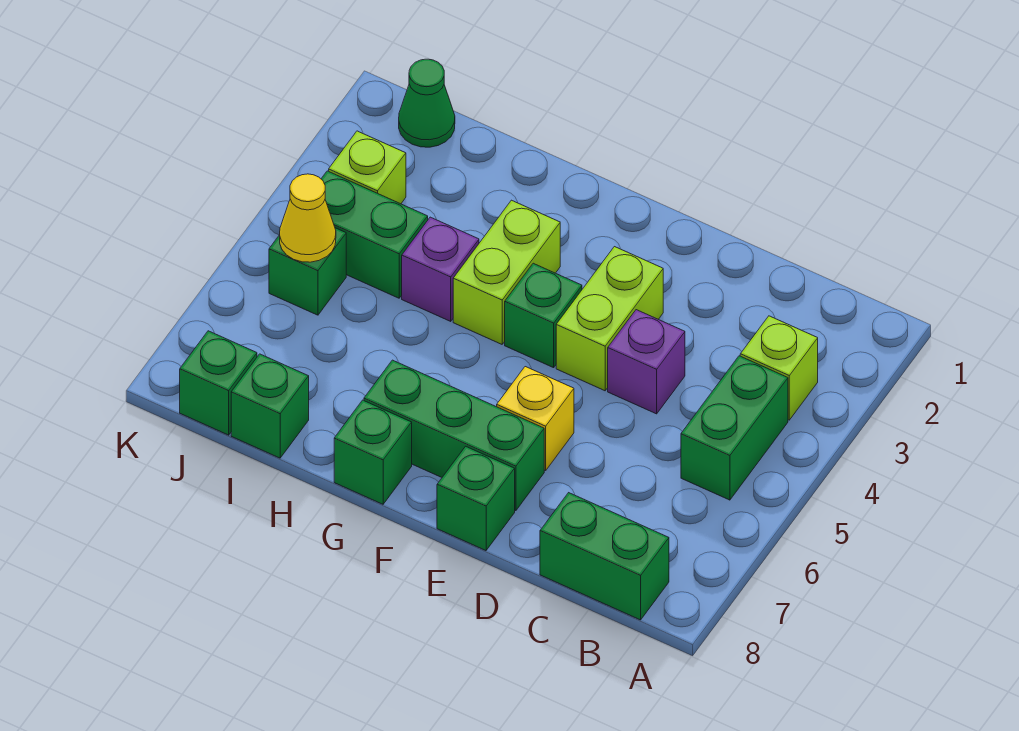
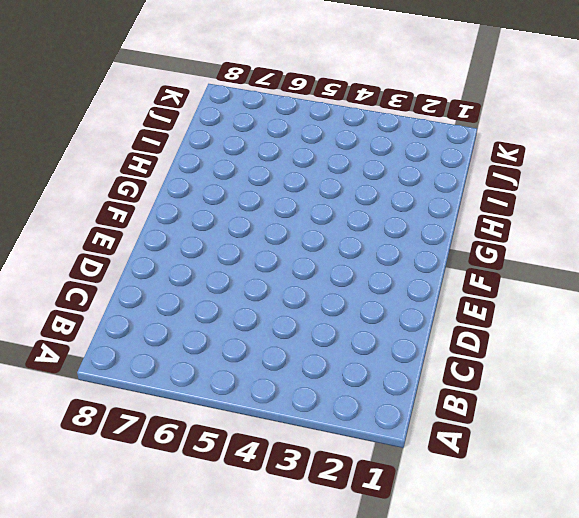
none -> lime 1x1 brick [740,316,818,420]
none -> green 1x2 brick [681,356,788,500]
none -> green 1x2 brick [540,493,669,620]

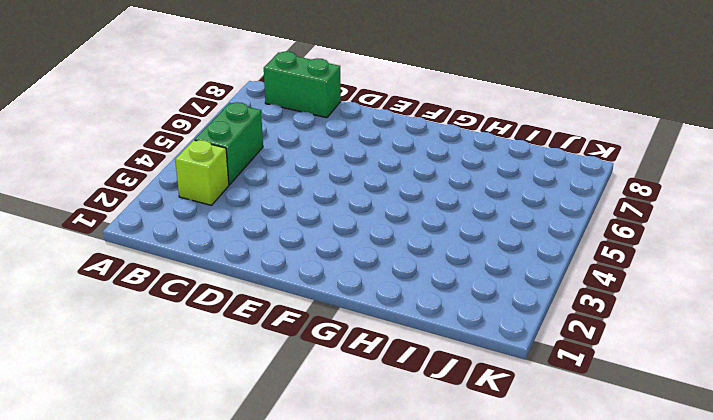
none -> purple 1x1 brick [608,310,685,414]
none -> lime 1x2 brick [556,247,663,391]
none -> yellow 1x1 brick [497,367,574,471]

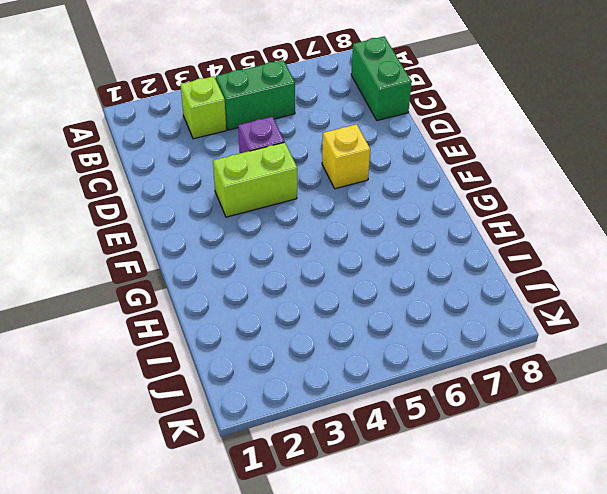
none -> green 1x3 brick [364,360,544,511]
none -> green 1x1 brick [437,446,515,551]
none -> green 1x1 brick [505,263,582,368]

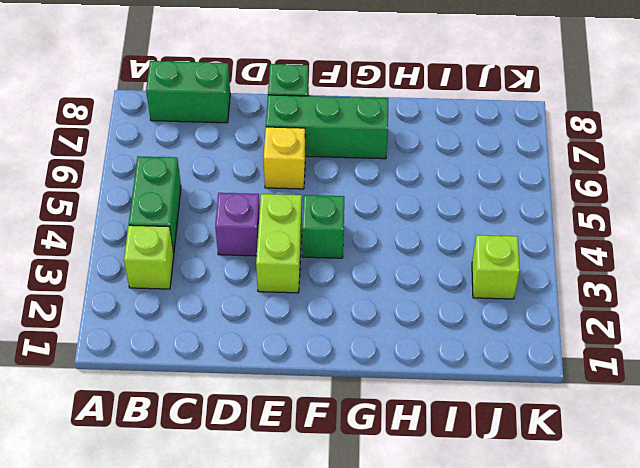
none -> lime 1x2 brick [453,200,560,344]
none -> green 1x1 brick [334,400,412,504]
none -> purple 1x1 brick [402,217,479,321]

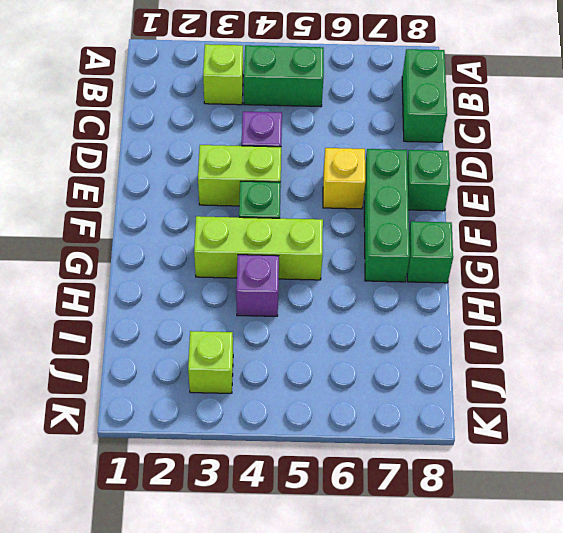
lime 1x3 brick [194,216,323,280] -> lime 1x2 brick [453,200,560,344]
none -> green 1x2 brick [321,171,428,298]
none -> green 1x1 brick [231,354,309,458]
none -> green 1x1 cone [399,59,455,147]

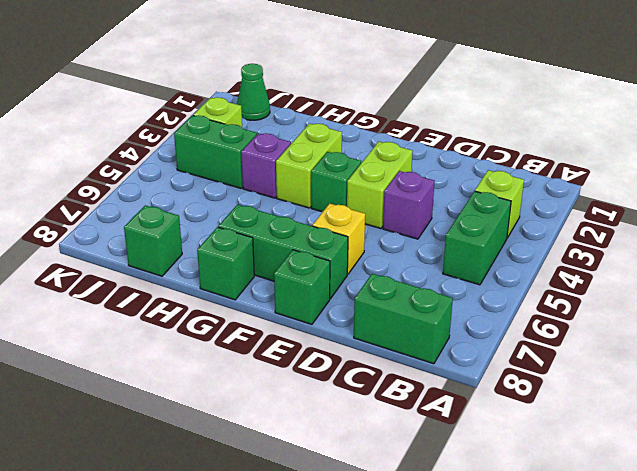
none -> green 1x1 brick [269,228,346,315]
none -> green 1x1 brick [180,331,257,435]
none -> yellow 1x1 cone [280,174,336,262]

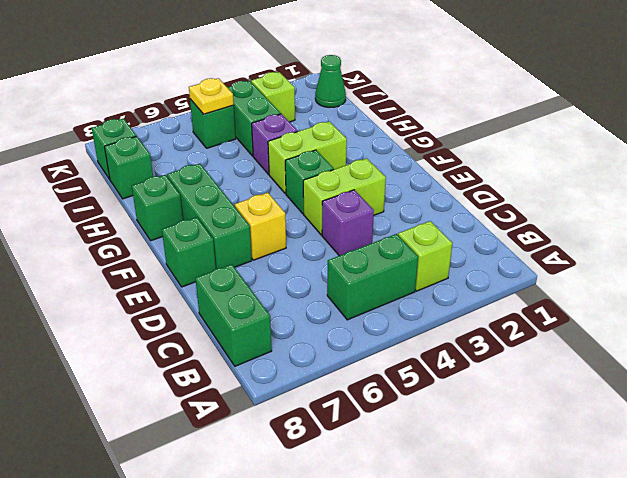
yellow 1x1 plate [189,78,234,114] -> yellow 1x1 cone [280,174,336,262]

